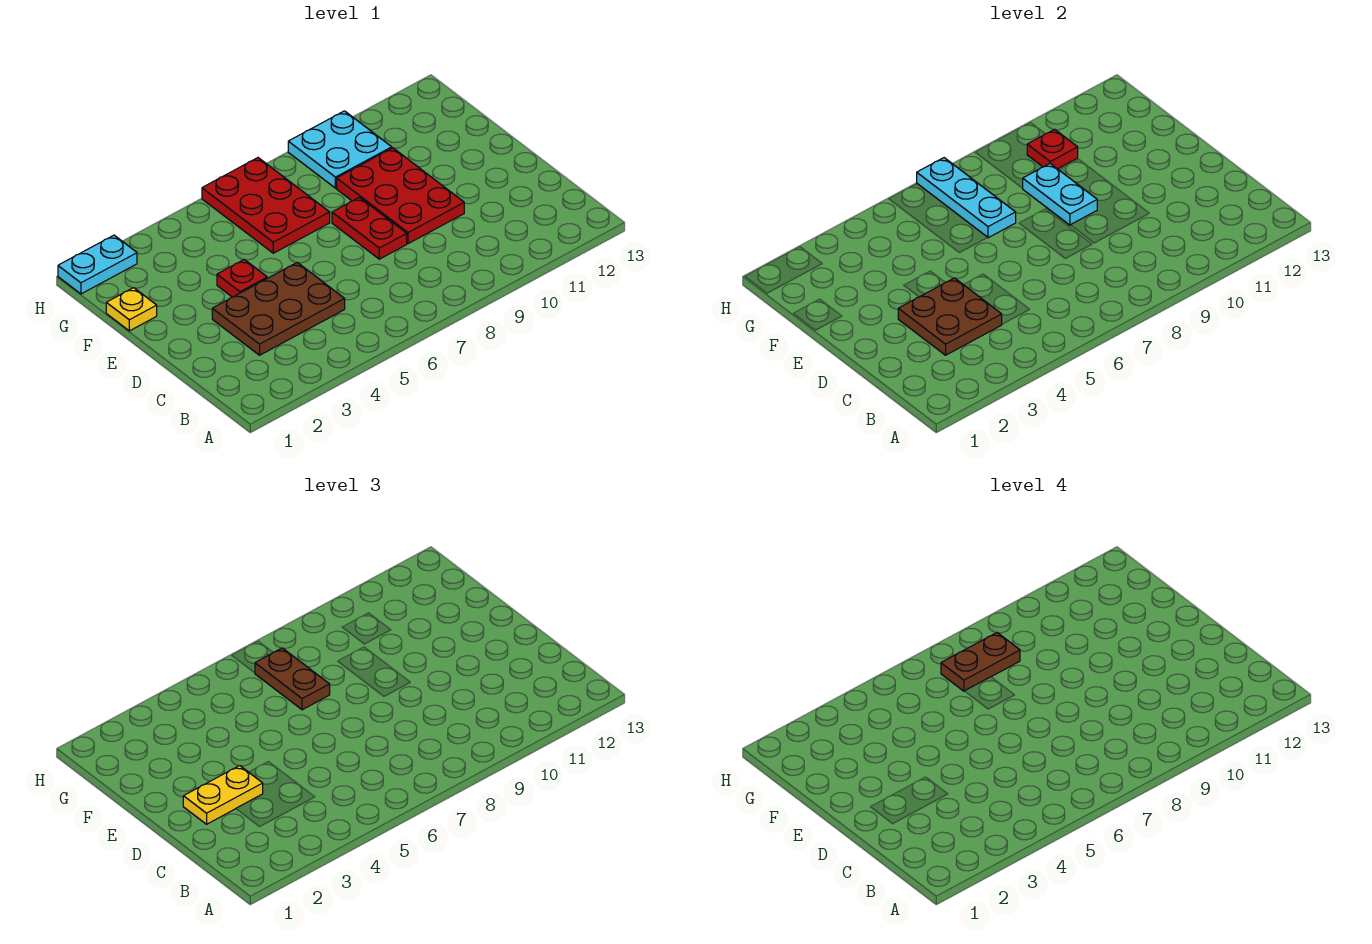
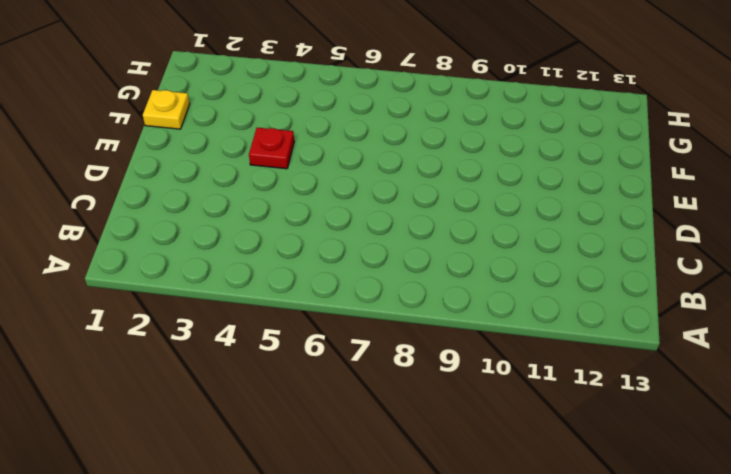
none -> brown 2x3 plate [212,263,345,355]
none -> red 1x2 plate [332,197,407,259]
none -> red 2x3 plate [337,148,464,244]

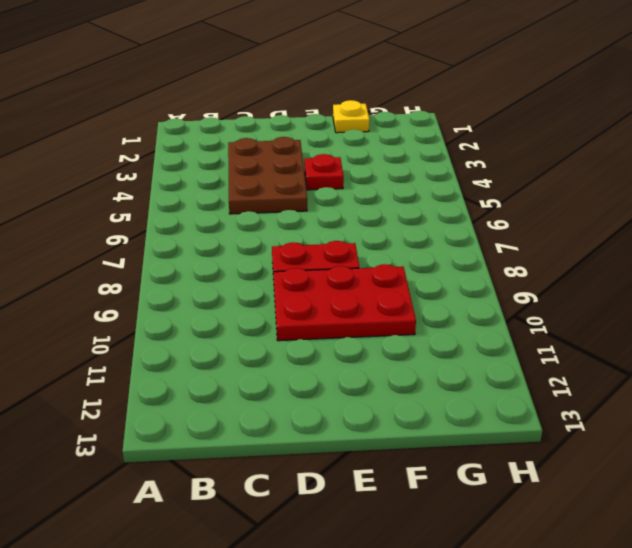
none -> red 2x3 plate [202,158,330,253]
none -> cyan 2x2 plate [288,111,392,188]
none -> cyan 1x2 plate [58,235,137,294]

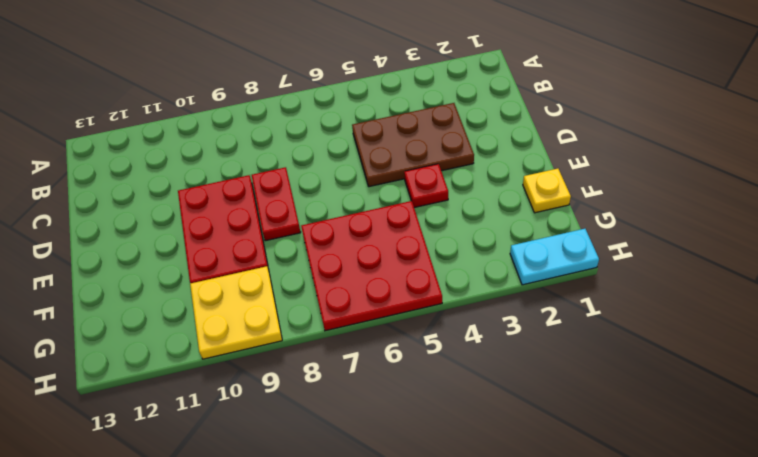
red 3x3 plate [301,201,442,331] -> red 2x3 plate [202,158,330,253]
yellow 2x2 plate [190,266,282,359] -> cyan 2x2 plate [288,111,392,188]
none -> brown 2x2 plate [898,278,1002,355]
none -> cyan 1x2 plate [1023,164,1097,225]
none -> cyan 1x3 plate [917,158,1016,238]

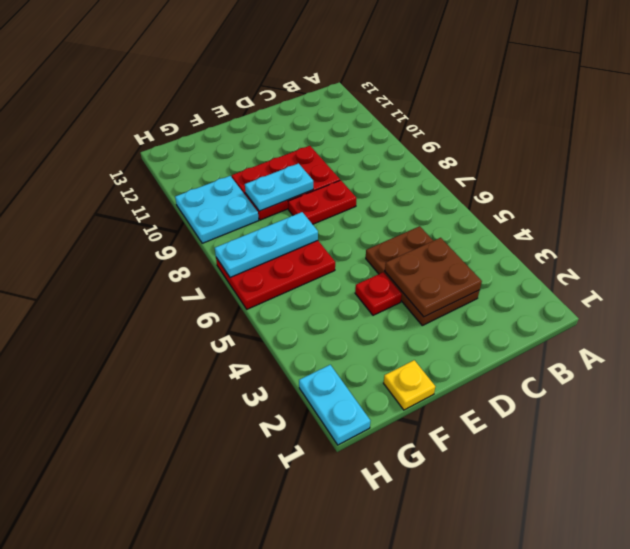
none -> red 1x1 plate [1027,129,1078,169]
none -> yellow 1x2 plate [183,766,263,824]
none -> brown 1x2 plate [255,648,330,710]

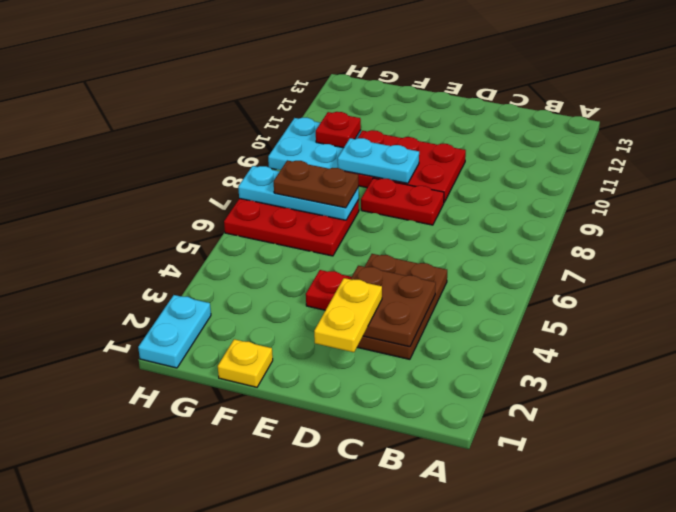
none -> brown 1x2 plate [941,633,1020,691]

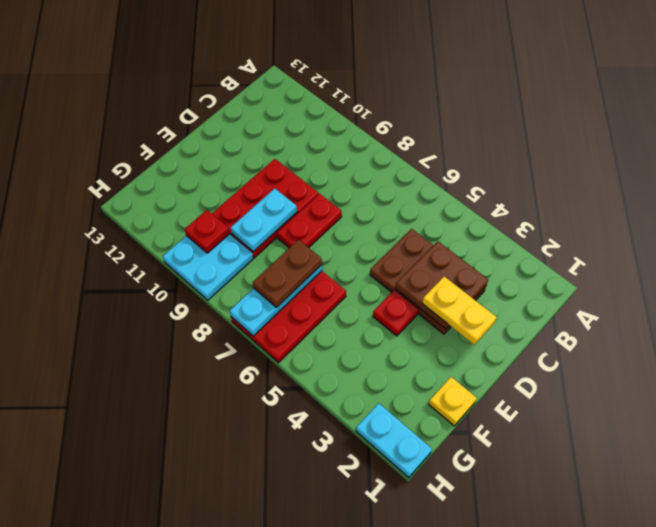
none -> brown 1x2 plate [941,633,1020,691]

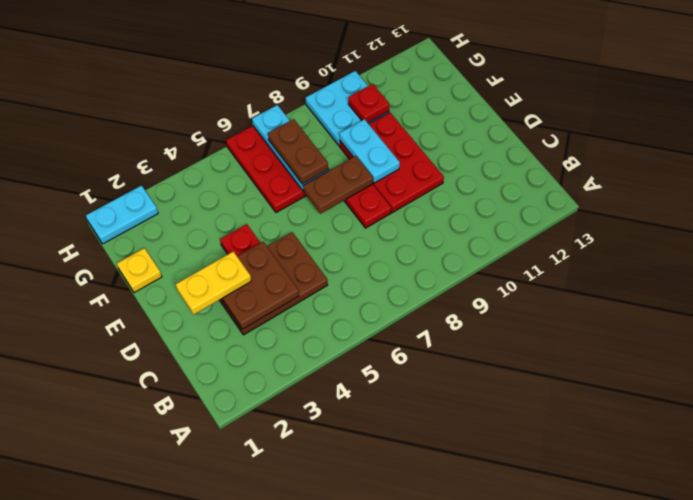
brown 1x2 plate [303,156,373,214] -> brown 1x2 plate moved to [941,633,1020,691]

